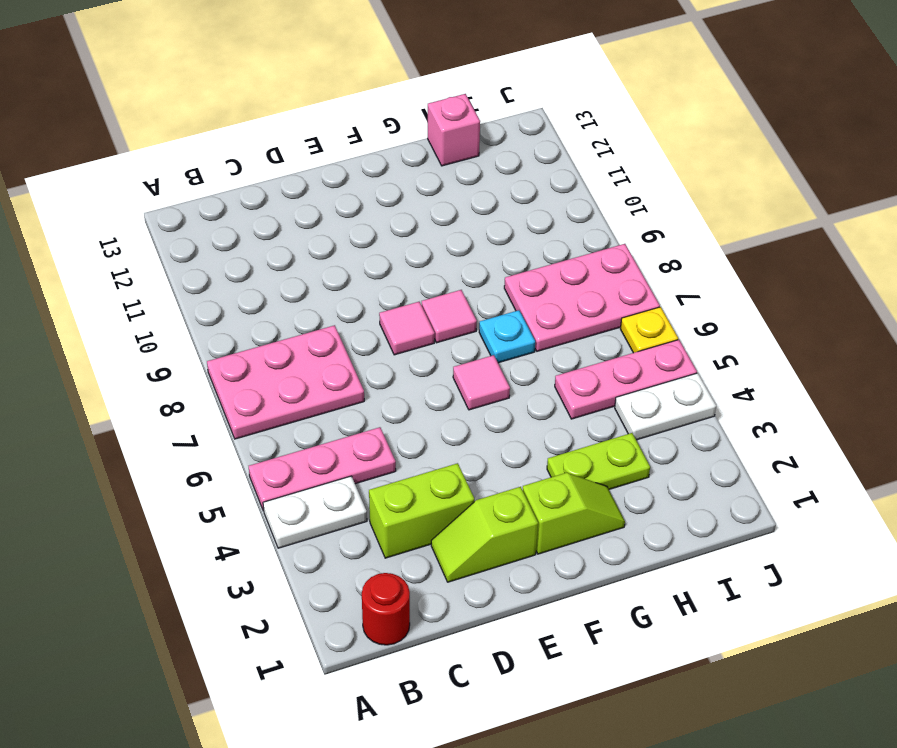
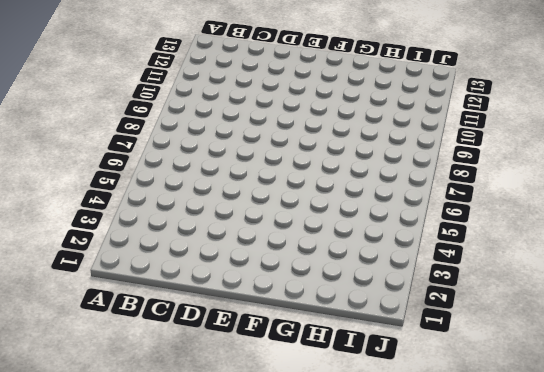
none -> white 1x2 plate [263,476,367,548]
none -> pink 1x3 plate [249,427,396,511]
none -> pink 2x3 plate [207,325,364,439]

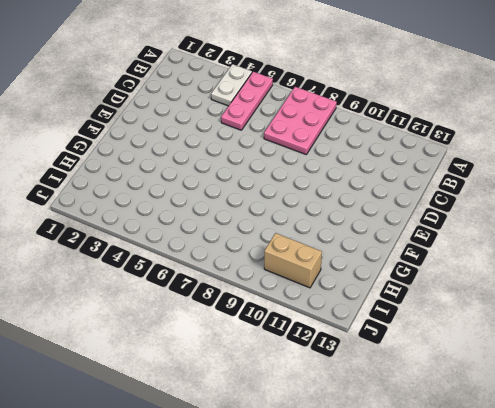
tan 1x2 brick [264,233,322,288] -> none
none -> red 1x1 round brick [362,573,410,645]
none -> lime 1x2 brick [369,463,474,558]
none -> lime 1x2 slope [431,487,538,582]

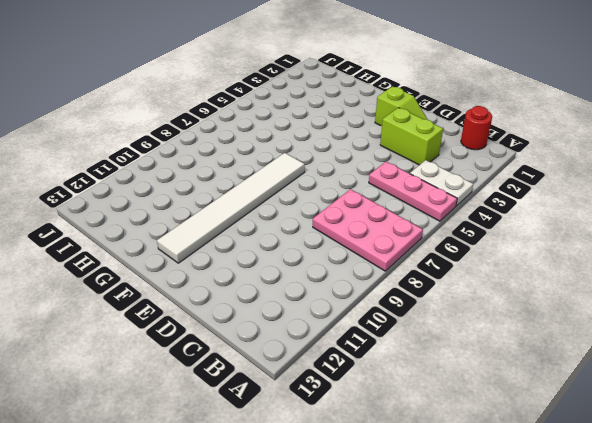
white 1x6 tile [157,153,305,263] -> pink 1x1 tile [422,290,477,343]
none -> pink 1x1 tile [379,302,435,355]
none -> lime 1x2 slope [523,473,625,554]
none -> pink 1x1 tile [453,355,510,410]

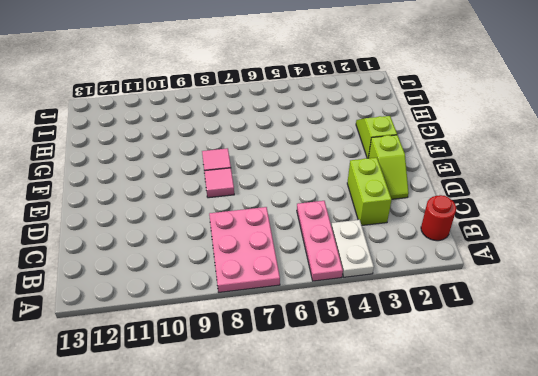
none -> pink 1x1 tile [453,355,510,410]
none -> lime 1x2 plate [547,433,650,489]
none -> cyan 1x1 plate [479,310,535,363]

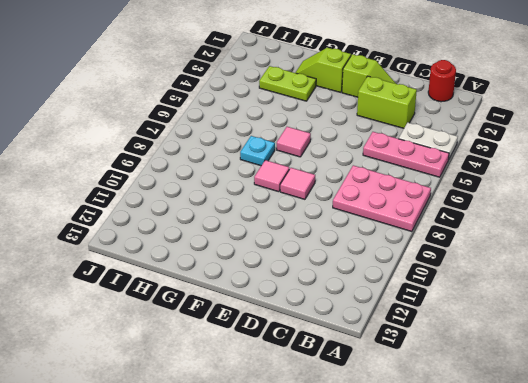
none -> pink 1x3 plate [555,340,697,419]
none -> pink 2x3 plate [504,244,660,351]
none -> pink 1x1 brick [428,94,480,166]

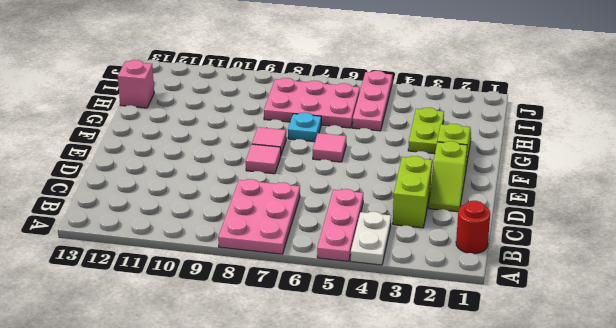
pink 2x3 plate [264,78,360,128] -> pink 2x3 plate turned to [504,244,660,351]
none -> white 1x2 plate [615,373,716,440]
none -> yellow 1x1 plate [620,307,678,353]

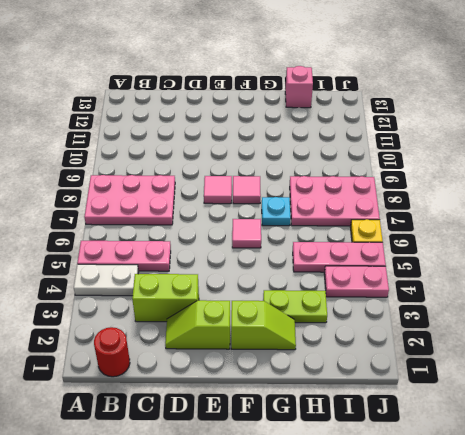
pink 1x2 plate [324,266,389,297] -> white 1x2 plate [615,373,716,440]

